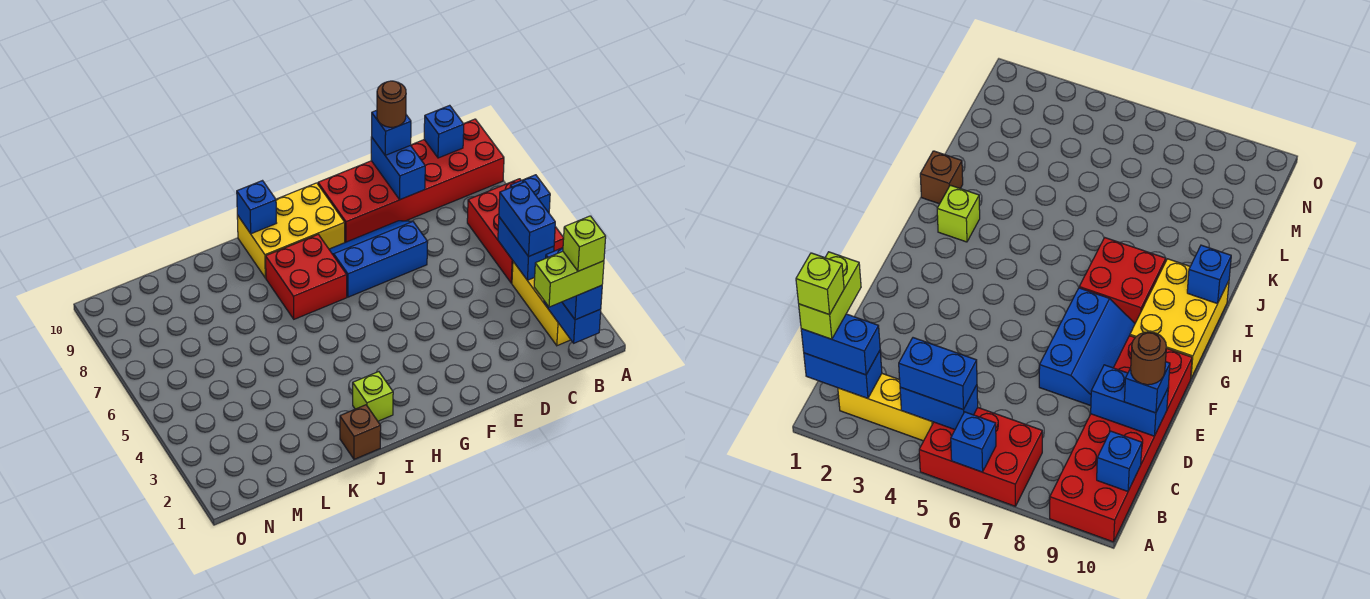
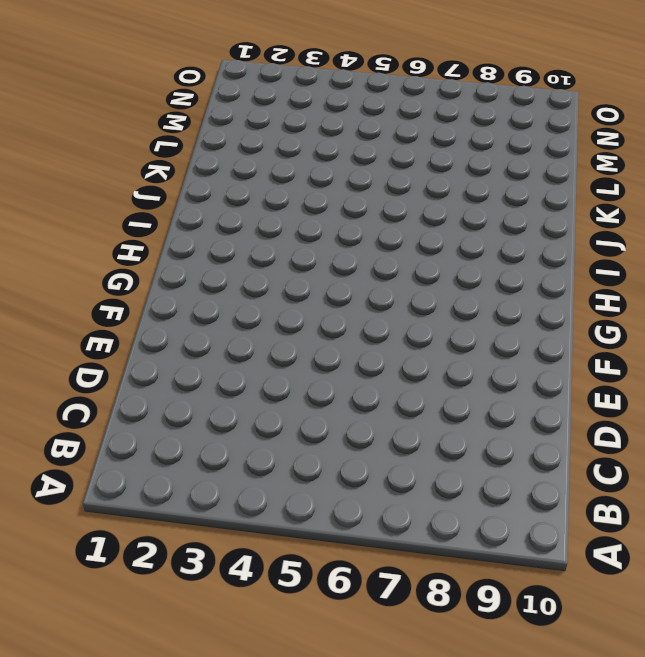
none -> red 2x3 brick [467,179,564,283]
none -> red 2x6 brick [318,119,504,242]
none -> yellow 1x3 brick [512,262,571,346]

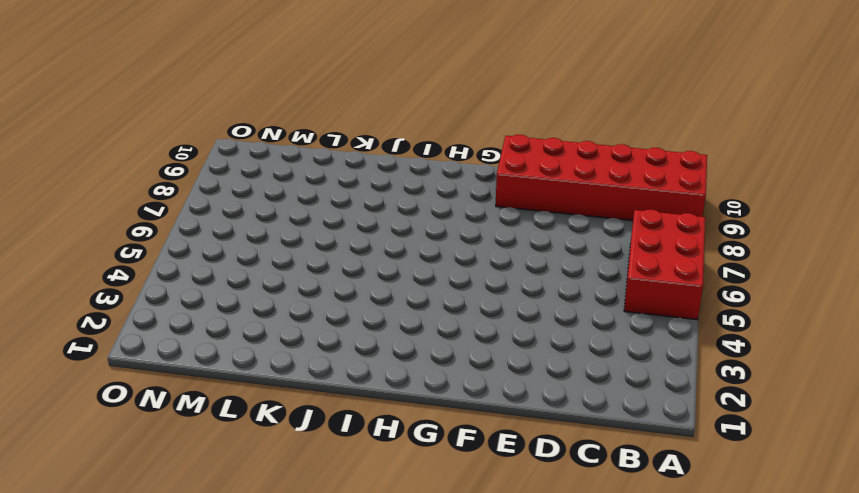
none -> yellow 1x3 brick [512,262,571,346]
none -> blue 2x3 slope [329,221,428,297]
none -> yellow 2x3 brick [237,183,345,278]

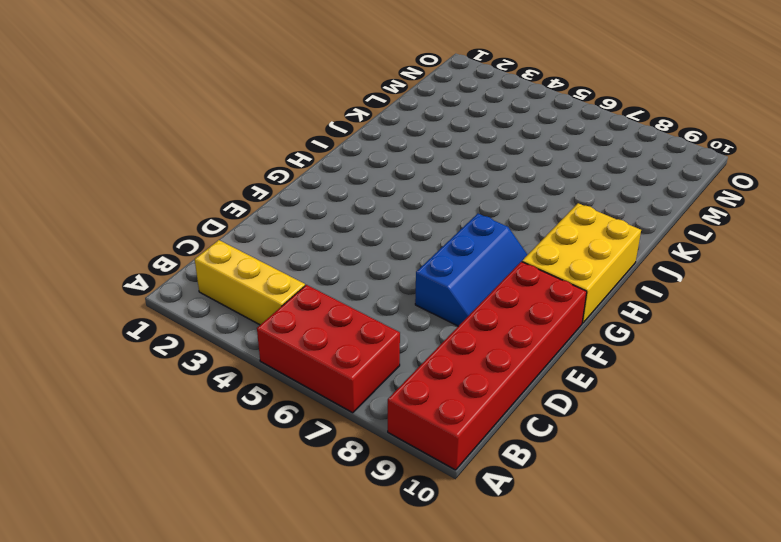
none -> red 2x2 brick [266,234,347,319]
none -> lime 1x1 brick [353,372,393,421]
none -> brown 1x1 brick [340,405,381,459]

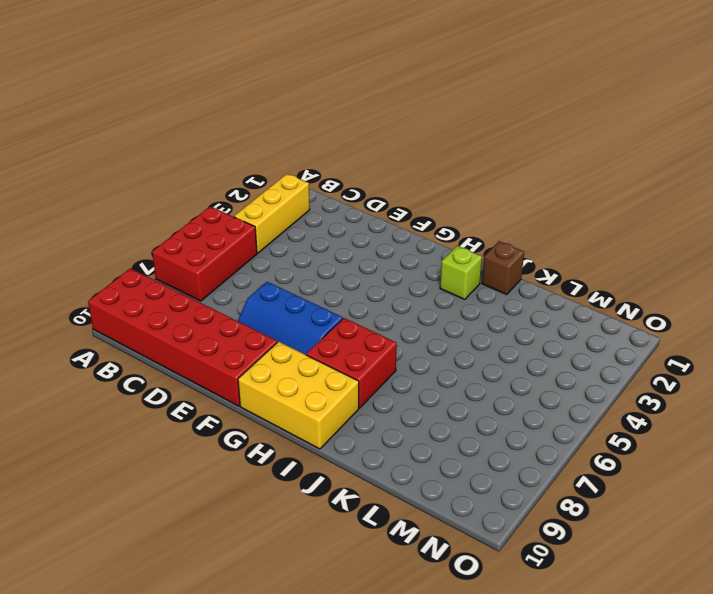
none -> blue 1x1 brick [510,175,550,213]
none -> blue 1x2 brick [543,301,601,343]
none -> blue 1x2 brick [498,217,554,280]

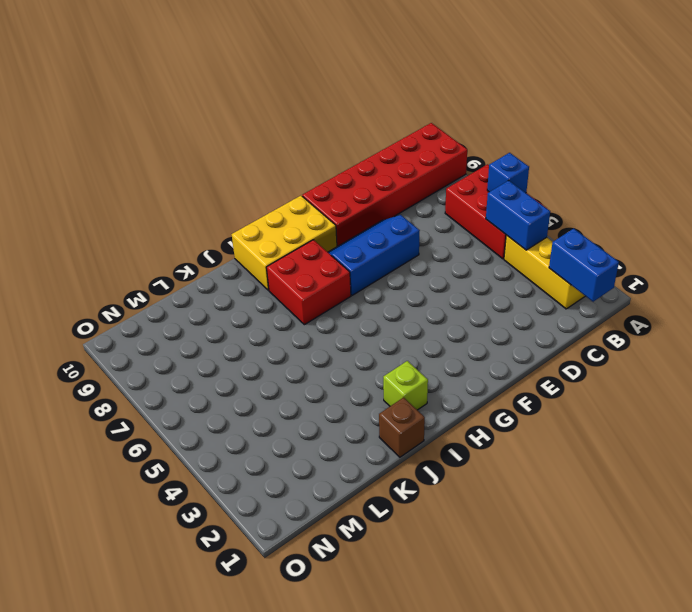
none -> blue 1x1 brick [424,105,464,158]
none -> blue 1x2 brick [371,137,425,200]
none -> blue 1x1 brick [237,181,276,234]

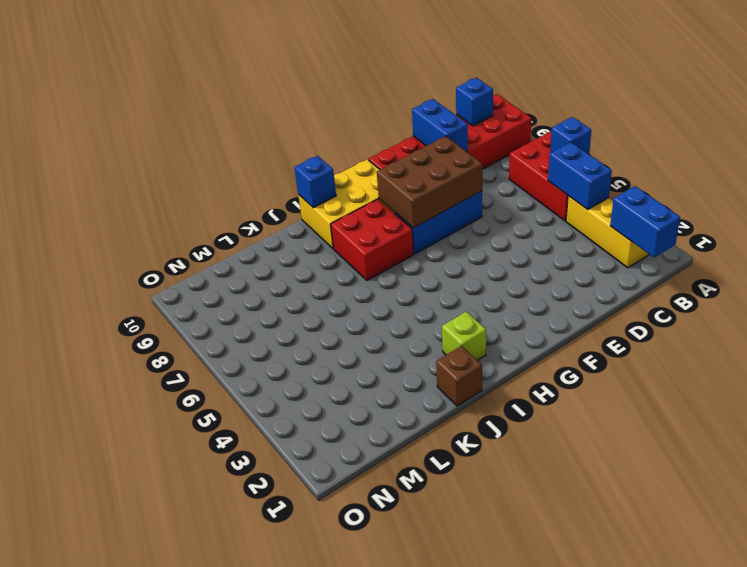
brown 2x3 brick [377,136,482,228] -> none
none -> blue 1x2 brick [546,248,602,320]
none -> blue 1x2 brick [499,182,555,256]
none -> blue 1x1 brick [372,110,411,155]

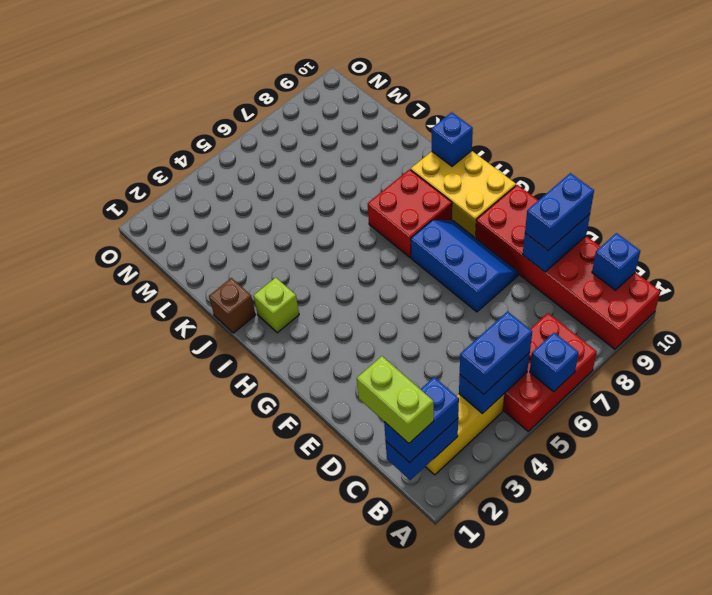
blue 1x2 brick [525,173,594,250] -> blue 1x1 brick [372,110,411,155]
none -> brown 1x1 round brick [377,81,406,127]
none -> lime 1x1 brick [563,216,606,271]

